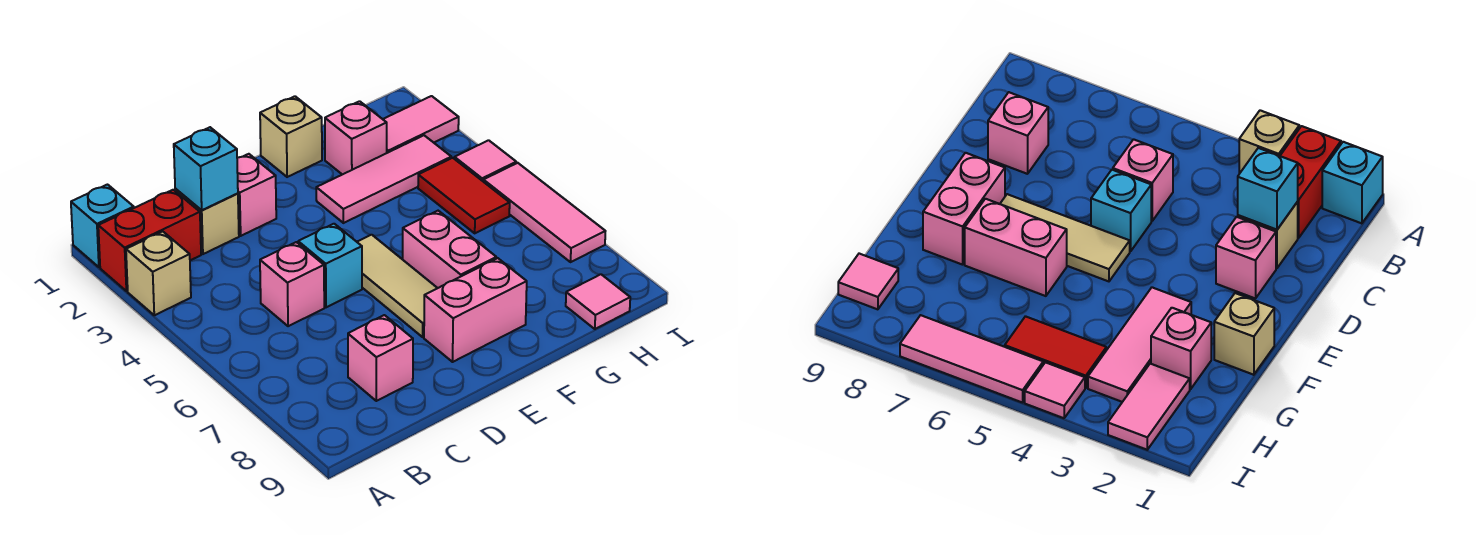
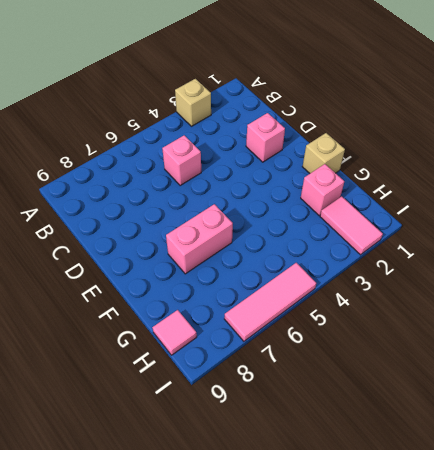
none -> cyan 1x1 brick [71,185,134,267]
none -> red 1x2 brick [98,190,201,291]
none -> tan 1x1 brick [175,189,239,254]

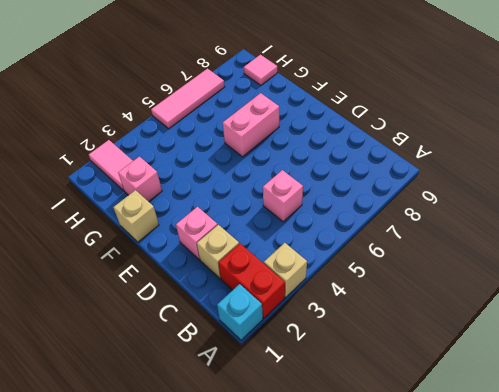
none -> pink 1x1 brick [348,315,413,401]
none -> cyan 1x1 brick [298,224,362,307]
none -> tan 1x3 tile [357,235,437,337]

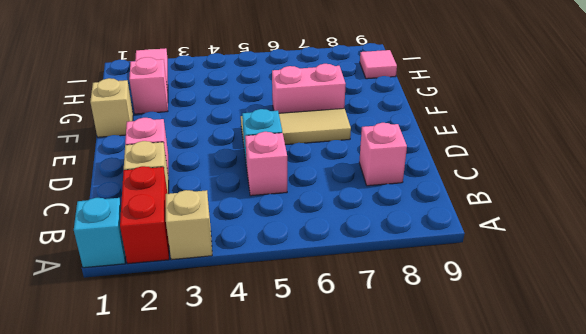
none -> pink 1x2 brick [424,258,527,362]
none -> pink 1x3 tile [316,135,451,223]
none -> red 1x2 tile [418,158,510,233]

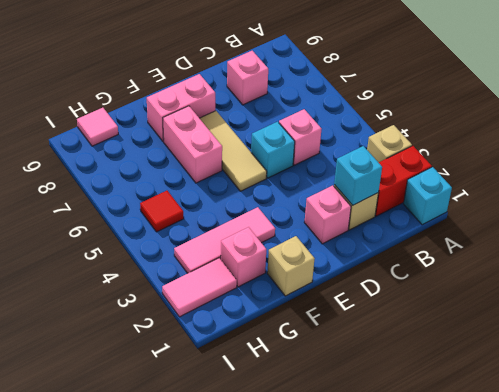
red 1x1 tile [140,191,184,232] -> red 1x2 tile [418,158,510,233]
none -> pink 1x1 tile [454,140,516,181]
none -> pink 1x3 tile [483,163,605,262]

